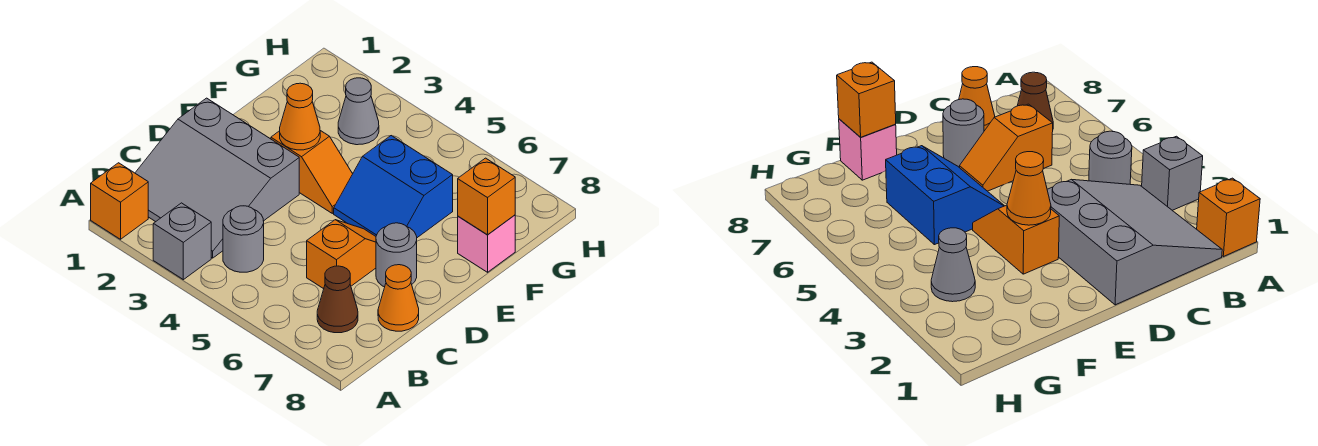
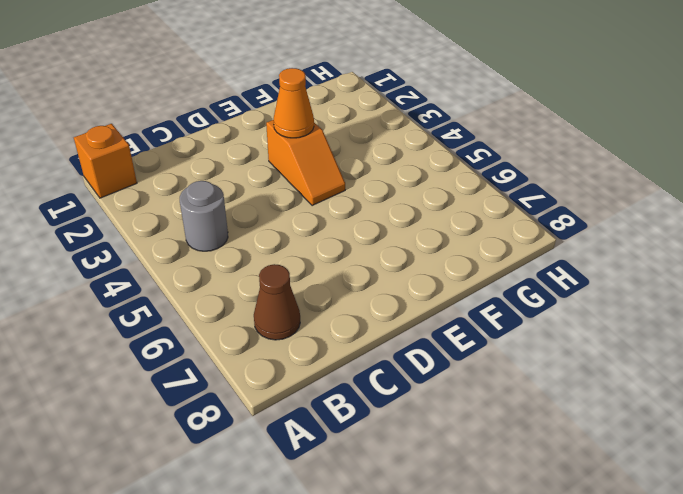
none -> grey 1x1 brick [153,203,211,280]
none -> grey 3x3 slope [135,98,299,258]
none -> orange 1x2 slope [307,220,376,289]

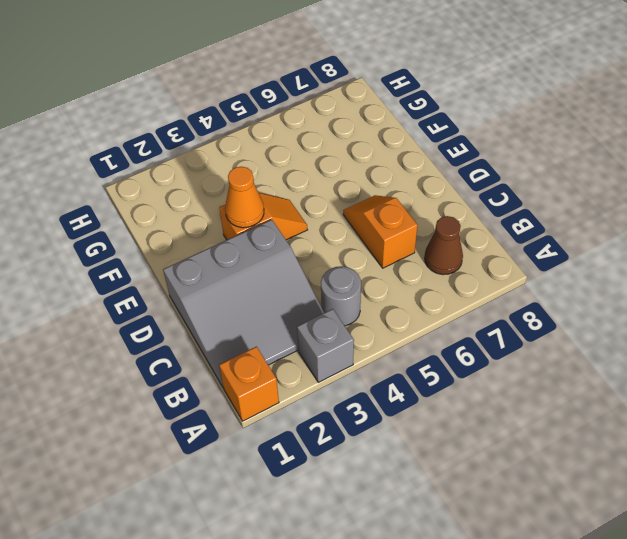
none -> orange 1x1 cone [378,265,419,331]
none -> grey 1x1 round brick [376,223,417,287]
none -> blue 2x2 slope [334,136,453,238]

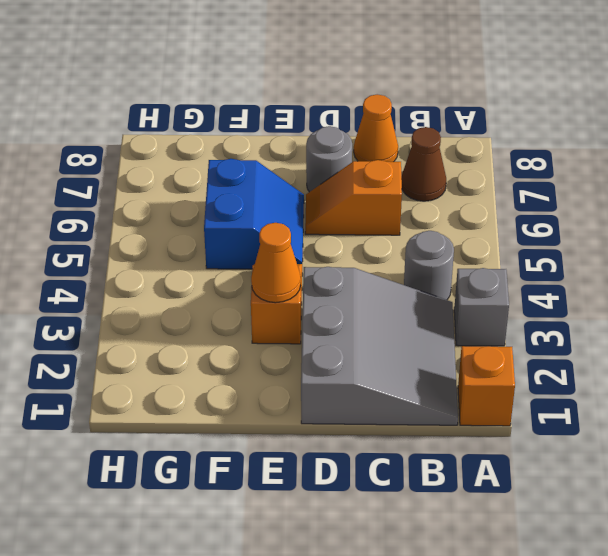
none -> pink 1x1 brick [458,215,515,272]
none -> grey 1x1 cone [338,78,379,145]
none -> orange 1x1 brick [458,158,515,235]

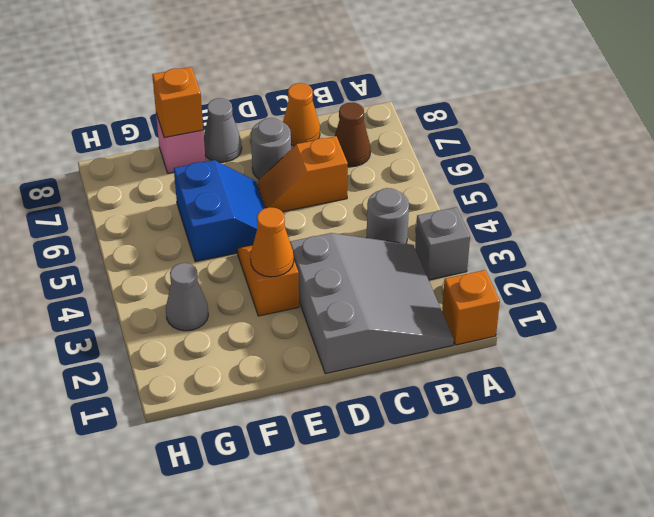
grey 1x1 cone [204,98,242,162] -> none

